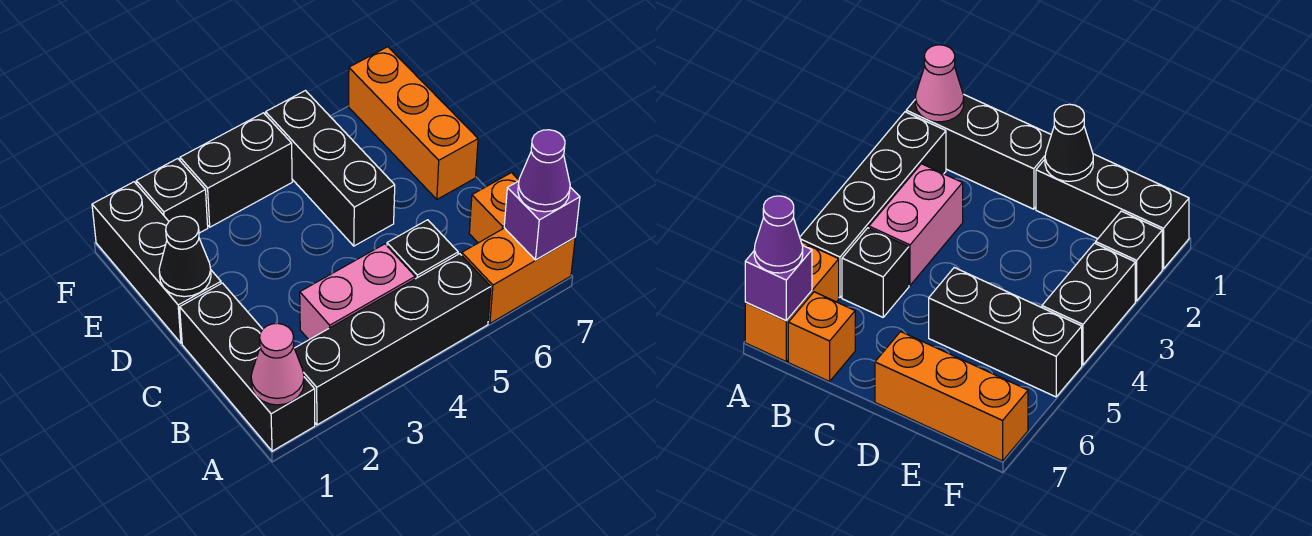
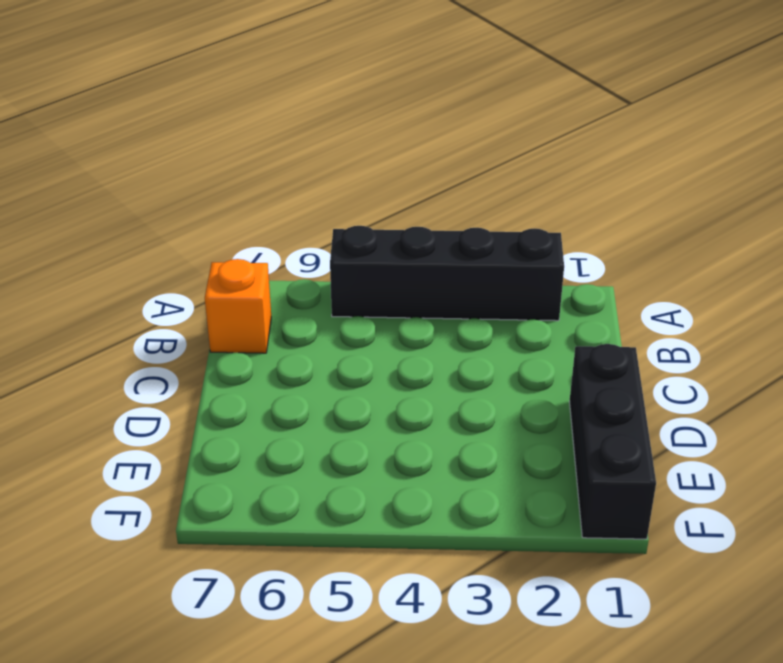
none -> black 1x3 brick [180,283,315,451]
none -> orange 1x2 brick [462,228,575,323]
none -> pink 1x2 brick [300,244,415,340]

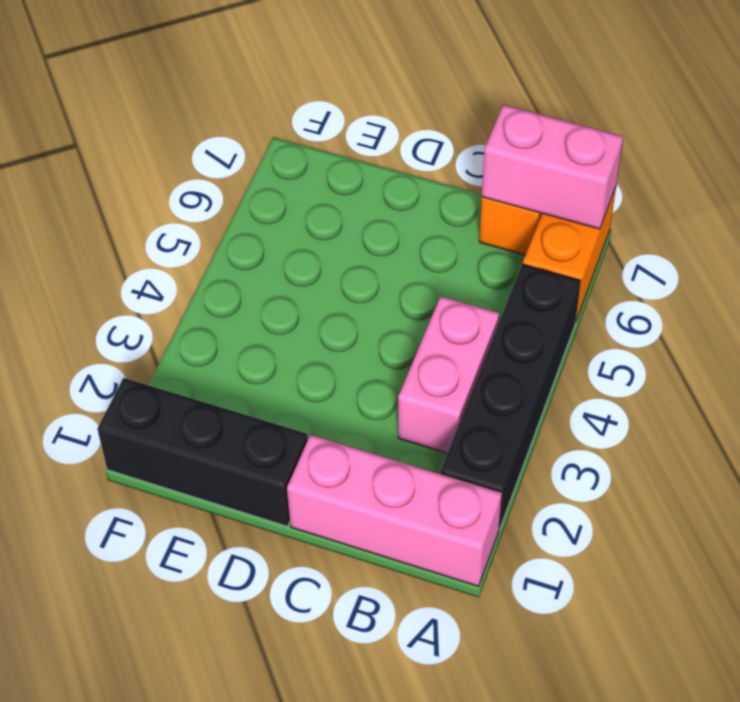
pink 1x3 brick [287,435,502,586] -> black 1x3 brick [180,283,315,451]
pink 1x2 brick [482,105,623,229] -> purple 1x1 brick [504,181,580,260]
none -> black 1x1 brick [387,220,458,279]
none -> black 1x3 brick [266,91,395,246]
none -> orange 1x3 brick [349,47,478,199]

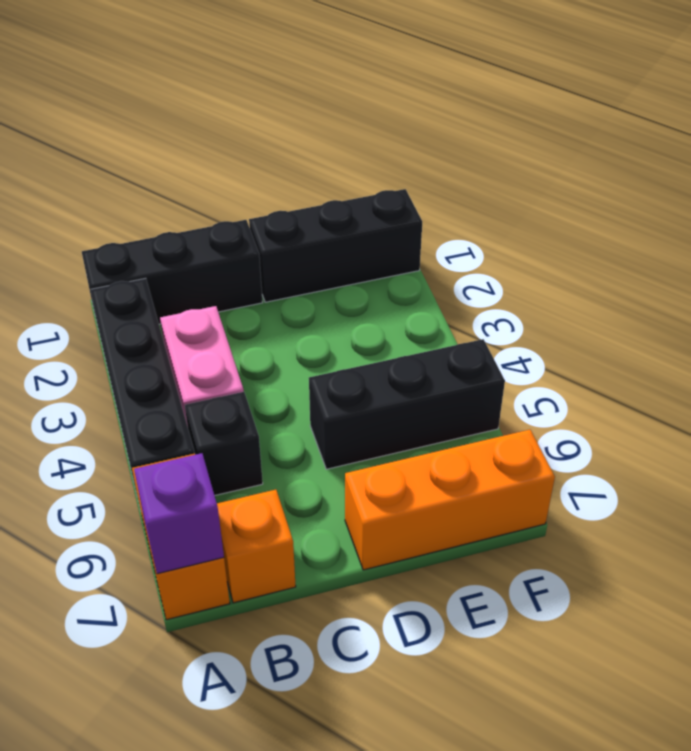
none -> black 1x1 brick [136,159,208,233]
none -> black 1x2 brick [180,113,292,227]
none -> pink 1x1 cone [251,323,304,405]

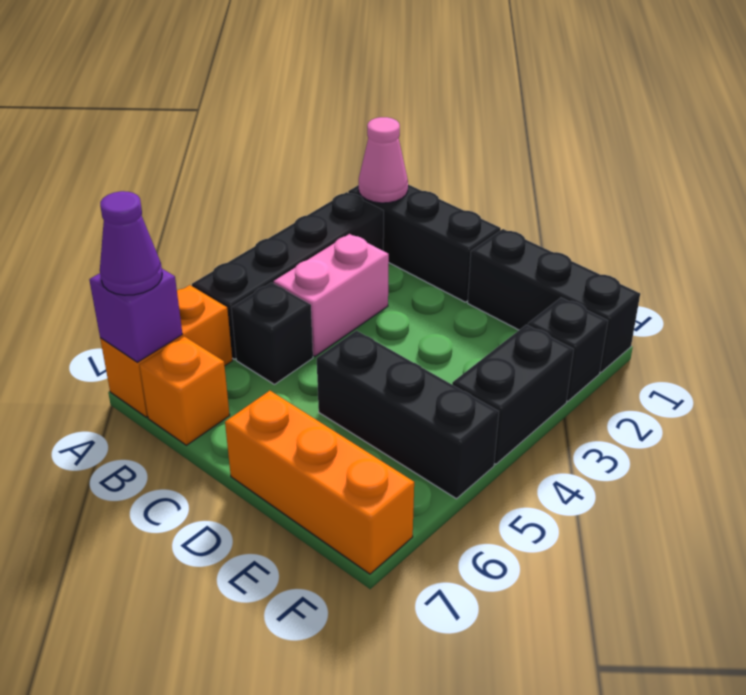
none -> black 1x1 cone [159,216,211,297]

